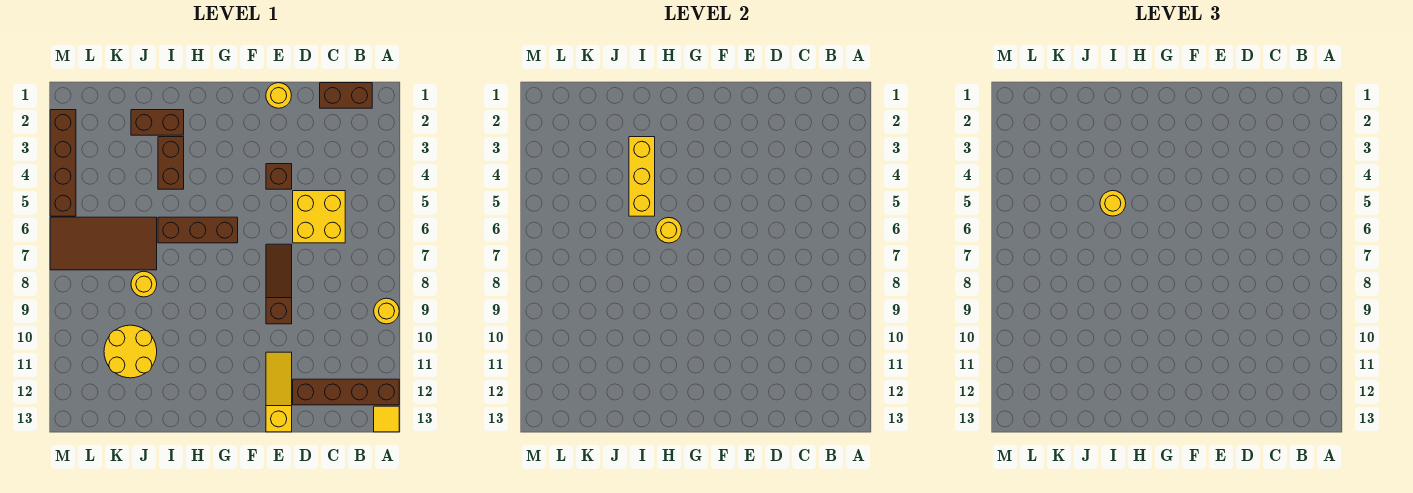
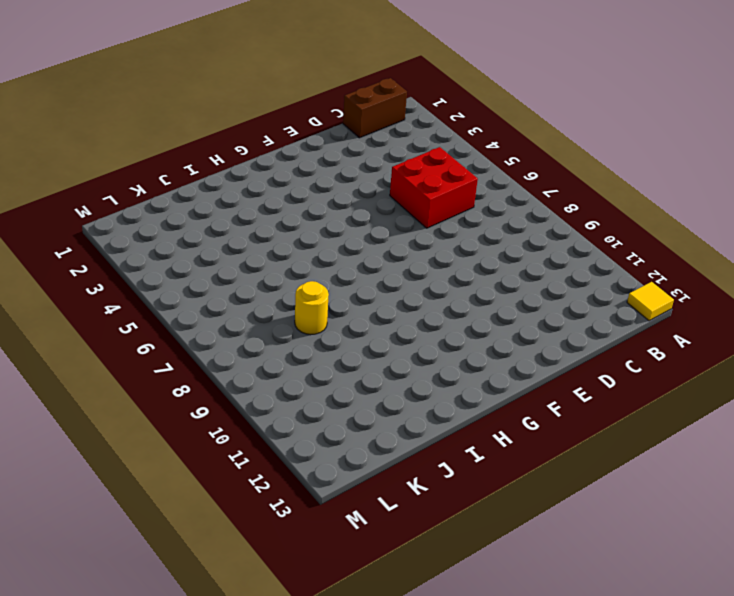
red 2x2 brick [390,147,478,228] -> yellow 2x2 brick [293,191,345,243]
none -> yellow 1x1 round brick [374,298,399,324]
none -> brown 1x4 brick [293,379,399,405]
none -> yellow 1x1 round brick [266,83,291,108]

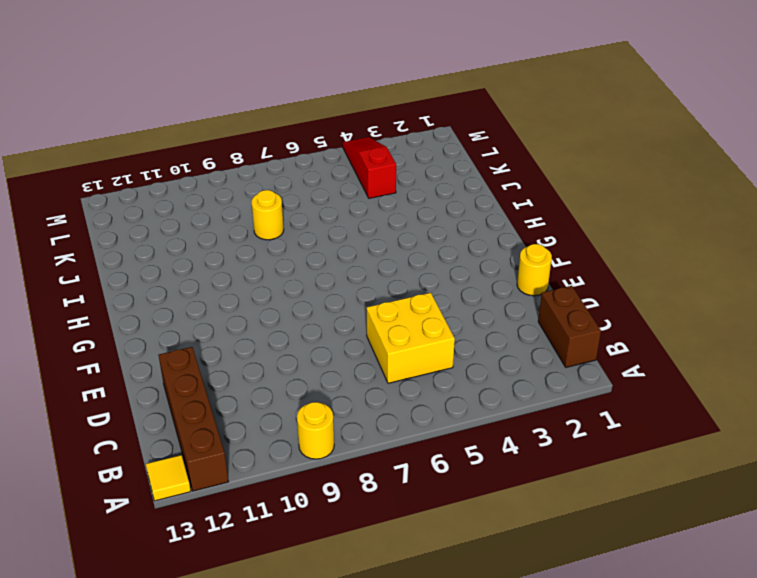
red 1x3 slope [342,137,396,198] -> brown 1x4 brick [50,110,76,216]
none -> brown 1x1 brick [266,164,292,189]
none -> brown 1x3 slope [266,244,292,324]
none -> yellow 1x3 slope [266,352,292,432]

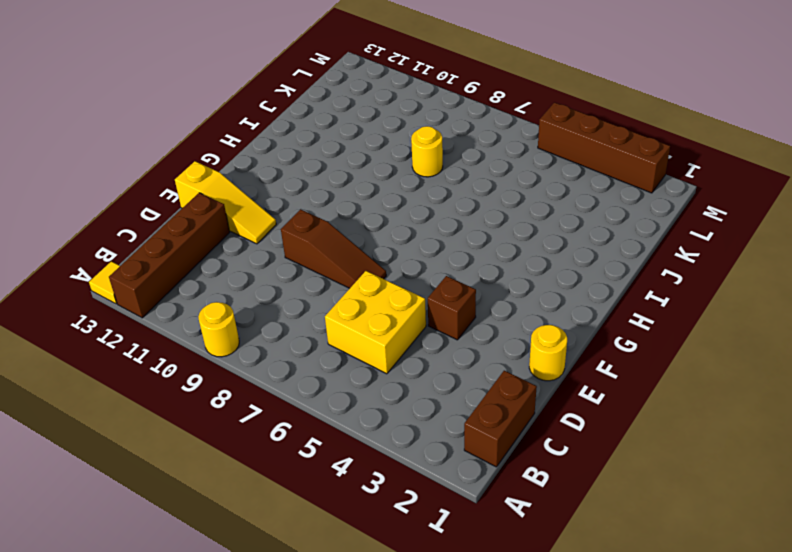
none -> brown 1x3 brick [158,217,238,243]
none -> brown 1x2 brick [131,110,184,135]
none -> brown 1x2 brick [158,137,184,189]

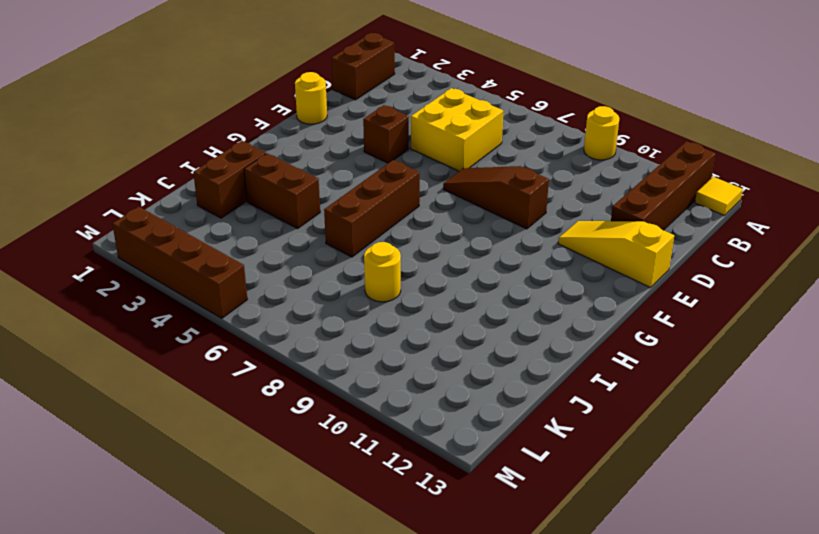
none -> brown 2x4 tile [50,217,157,270]
none -> yellow 2x2 round brick [104,325,157,378]
none -> yellow 1x1 round brick [656,218,682,243]

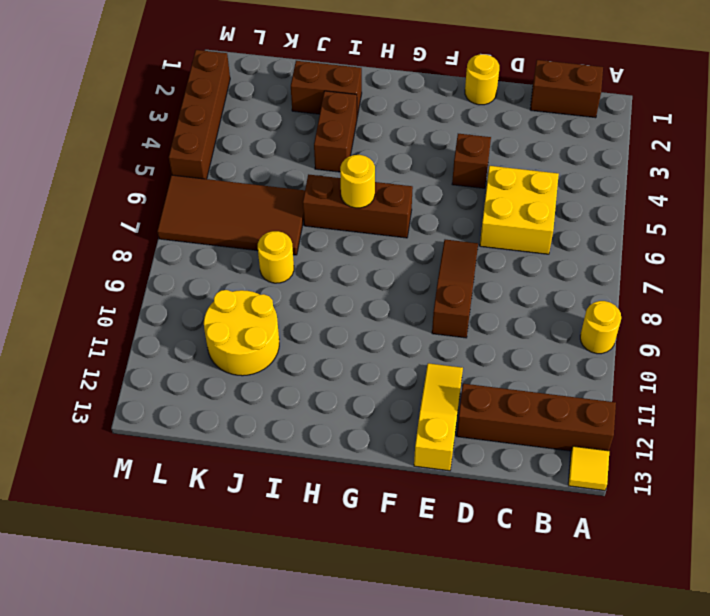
none -> yellow 1x3 brick [629,137,655,216]
none -> yellow 1x1 round brick [1100,191,1126,216]

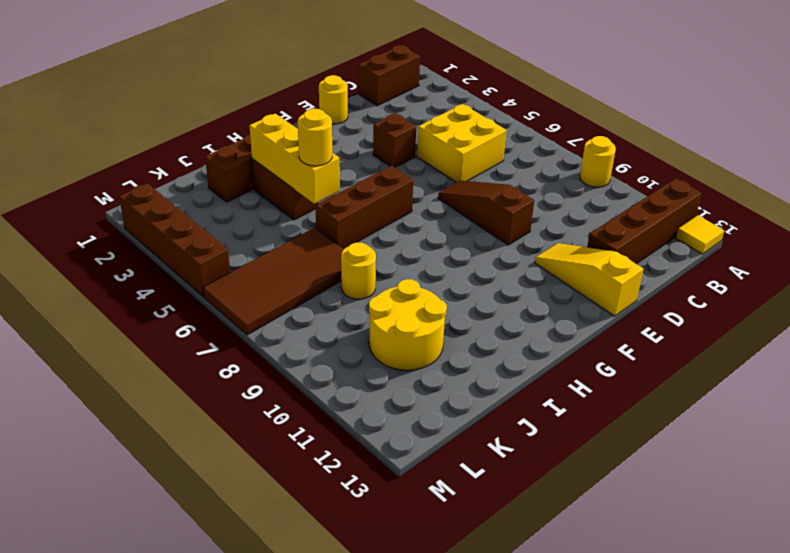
none -> yellow 1x1 round brick [656,218,682,243]

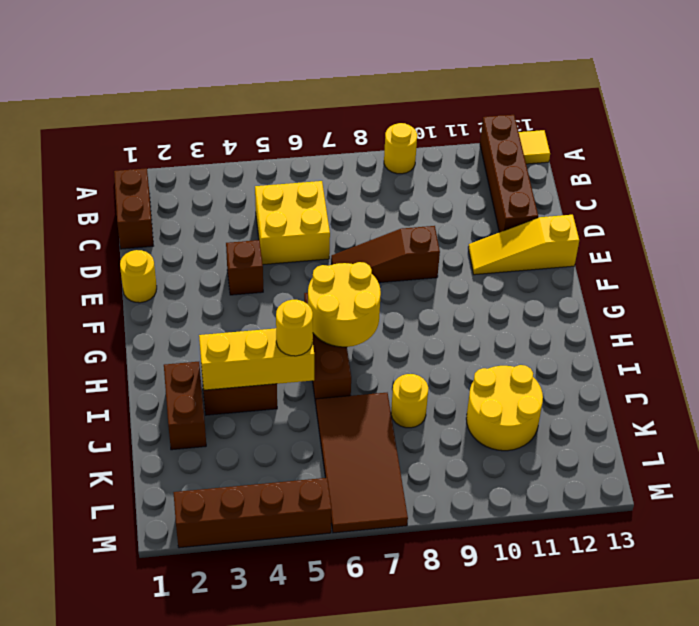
yellow 2x2 round brick [308,262,381,347] -> yellow 1x1 round brick [656,218,682,243]

